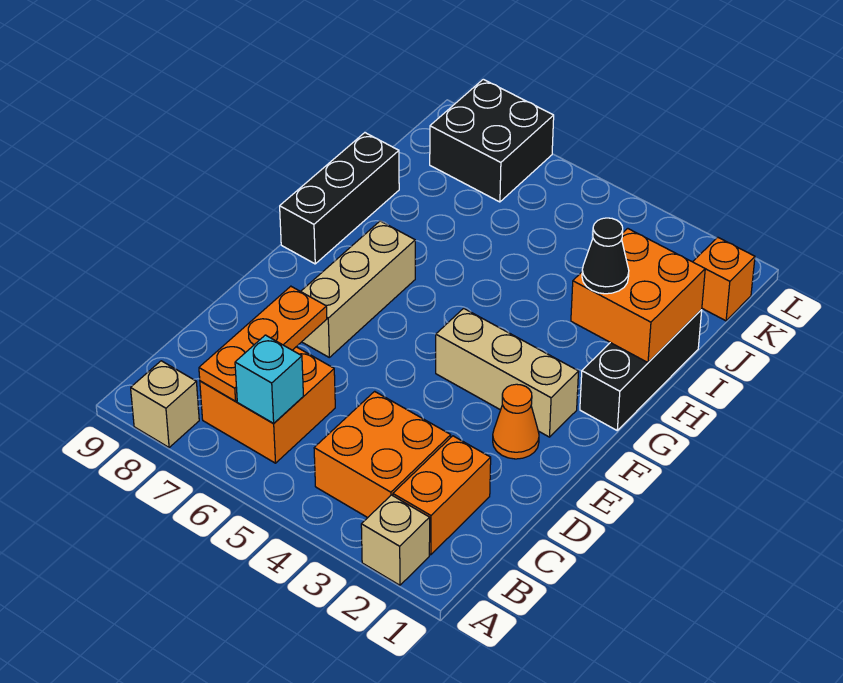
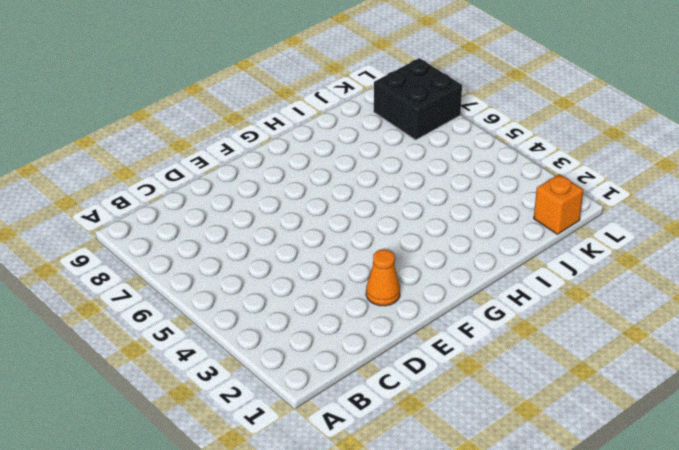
none -> tan 1x1 brick [361,495,430,585]
none -> tan 1x1 brick [131,361,199,448]
none -> orange 1x2 brick [393,436,491,555]

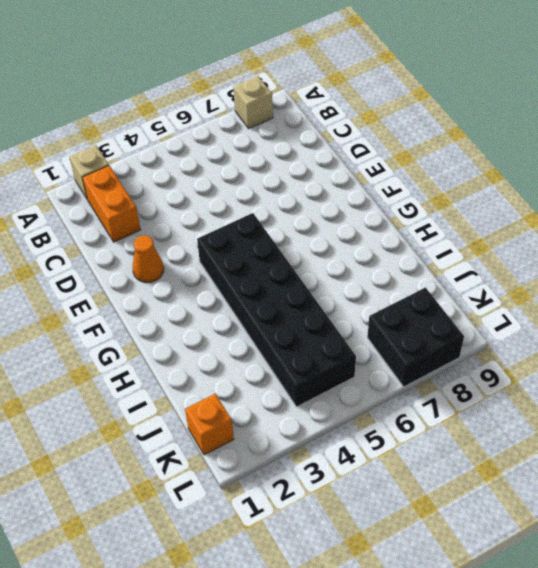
black 2x6 brick [197,213,356,407] -> tan 1x3 brick [436,308,579,437]
none -> orange 2x2 brick [314,391,451,518]
none -> orange 2x2 brick [200,347,335,463]
none -> tan 1x3 brick [301,221,415,357]

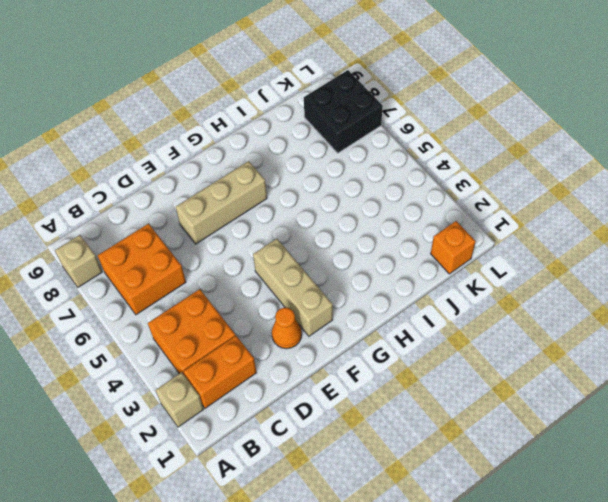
none -> black 1x3 brick [580,310,702,430]
none -> black 1x3 brick [280,133,399,264]
none -> cyan 1x1 brick [235,335,303,423]

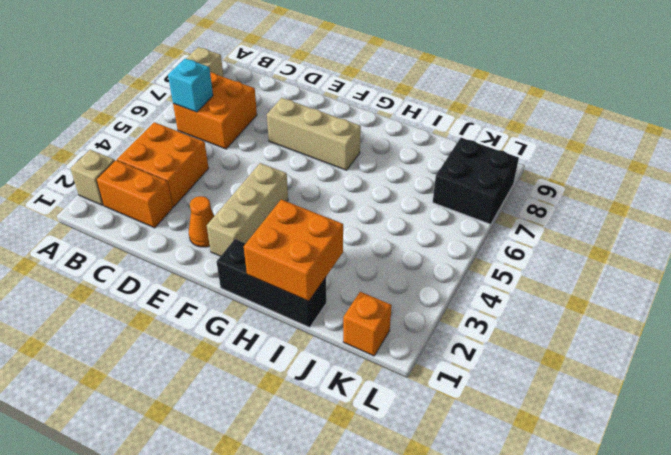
none -> black 1x3 brick [280,133,399,264]
none -> orange 1x3 plate [199,286,327,401]
none -> black 1x1 cone [582,218,629,294]

